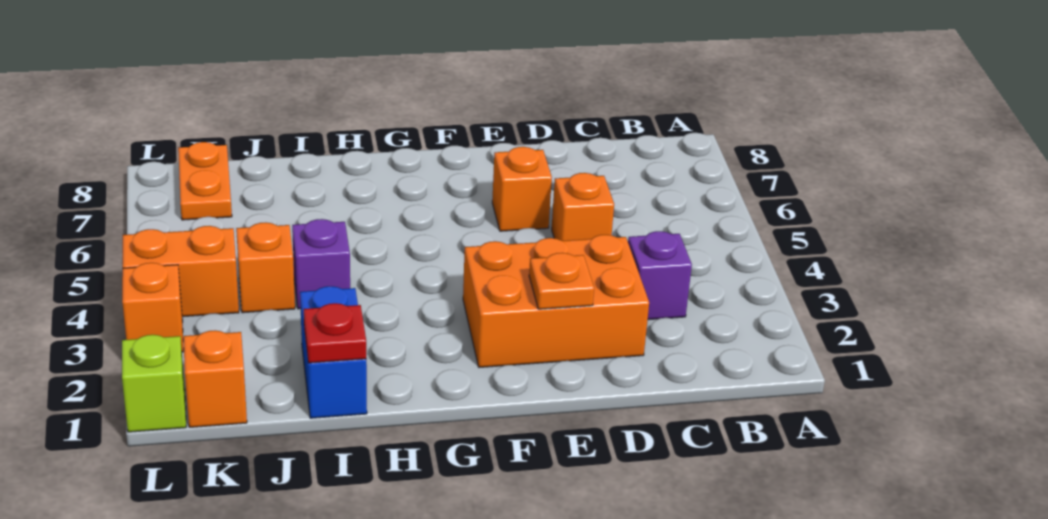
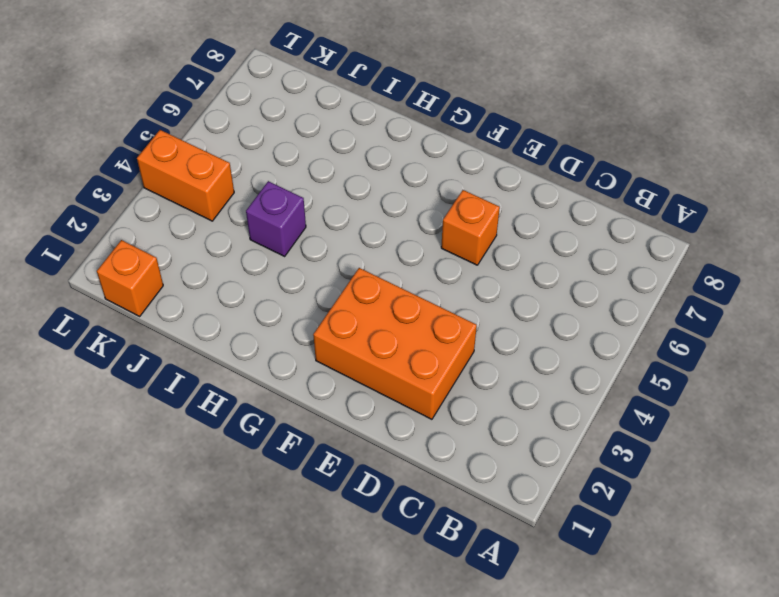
none -> purple 1x1 brick [628,231,692,320]
none -> orange 1x1 brick [552,173,614,241]
none -> blue 1x2 brick [300,286,367,418]

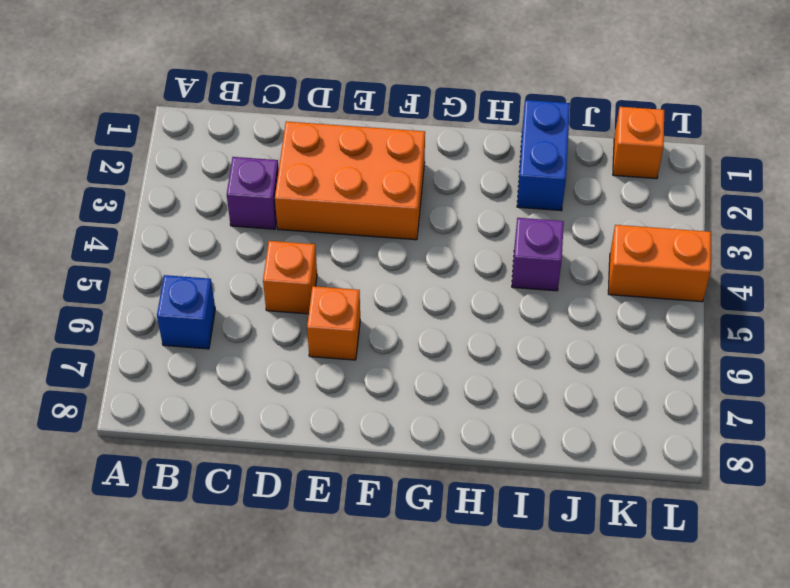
blue 1x1 brick [157,275,215,349] -> none
none -> orange 1x1 brick [236,222,295,313]
none -> orange 1x2 plate [178,142,232,220]
none -> lime 1x1 brick [122,335,186,432]

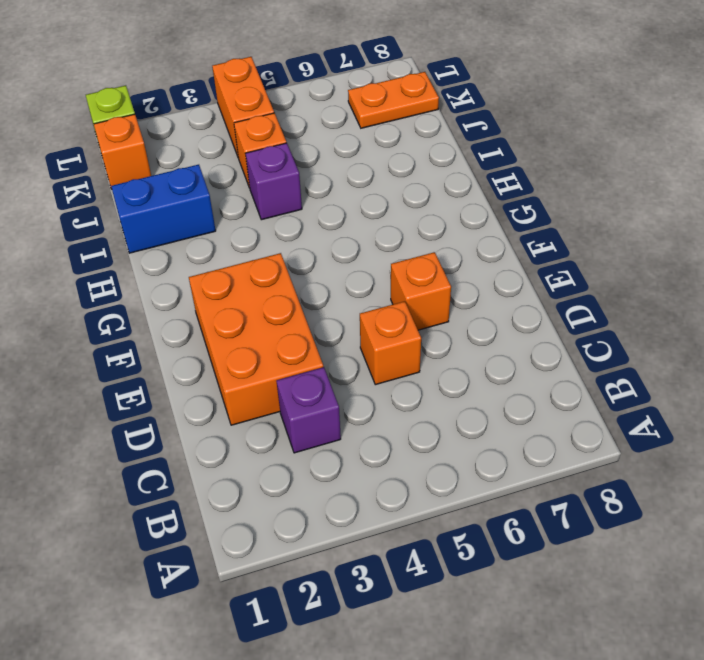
none -> orange 1x1 brick [122,263,184,352]
none -> orange 1x1 plate [529,253,594,309]
none -> red 1x1 plate [304,303,366,363]

